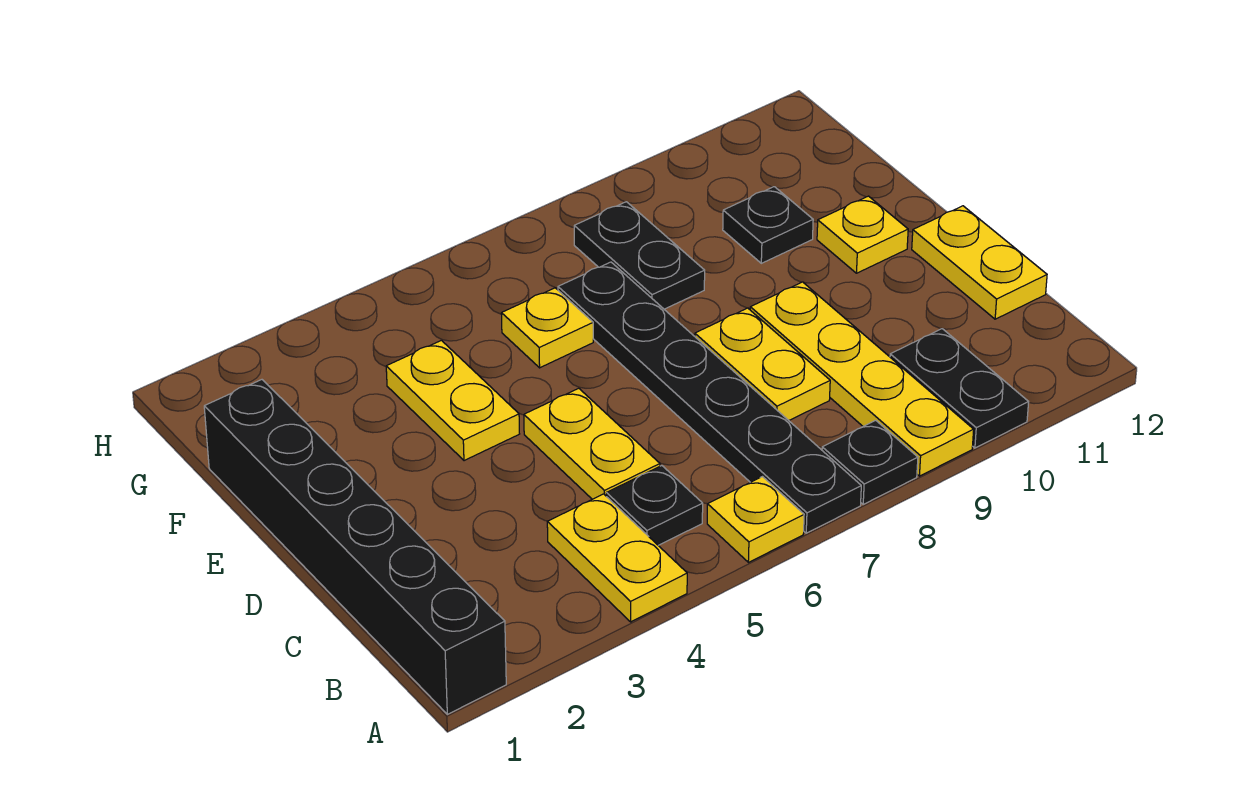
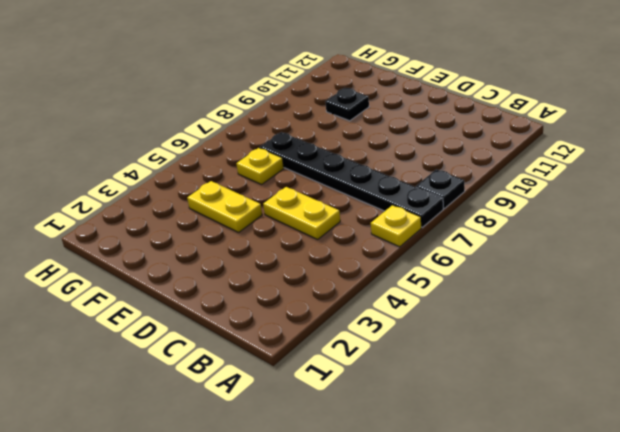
none -> black 1x6 brick [204,380,506,714]
none -> yellow 1x2 plate [547,494,687,622]
none -> yellow 1x4 plate [750,282,974,476]

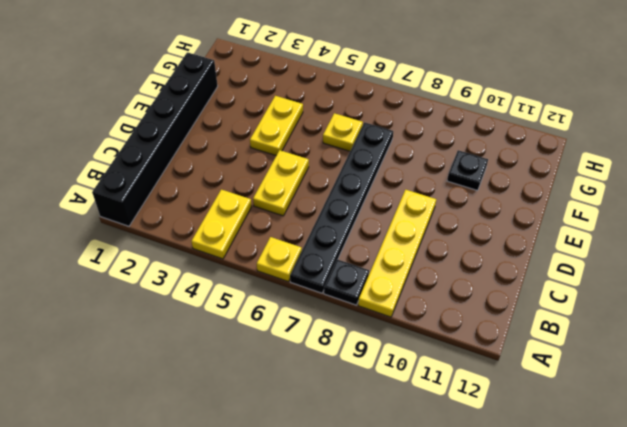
none -> black 1x2 plate [890,329,1029,448]
none -> black 1x1 plate [606,466,703,545]
none -> yellow 1x2 plate [695,308,830,420]

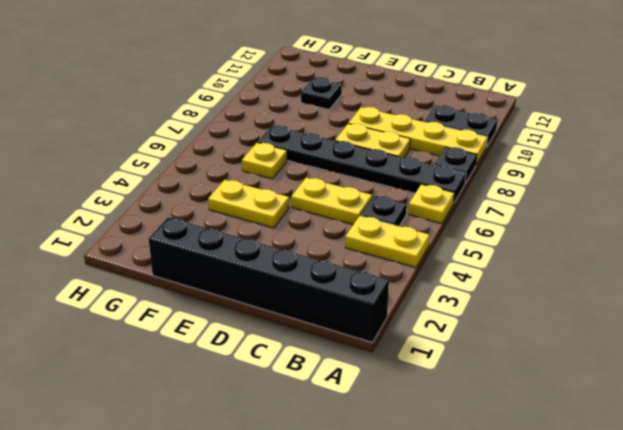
none -> yellow 1x2 plate [912,206,1047,319]
none -> yellow 1x1 plate [817,196,908,273]
none -> black 1x2 plate [574,202,705,309]

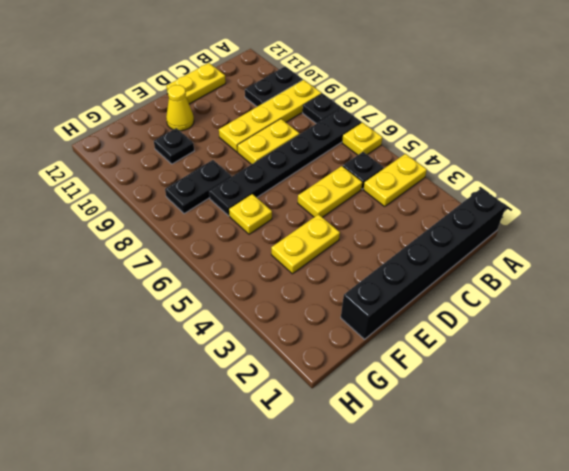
yellow 1x1 cone [166,85,194,131] -> yellow 1x1 plate [817,196,908,273]

